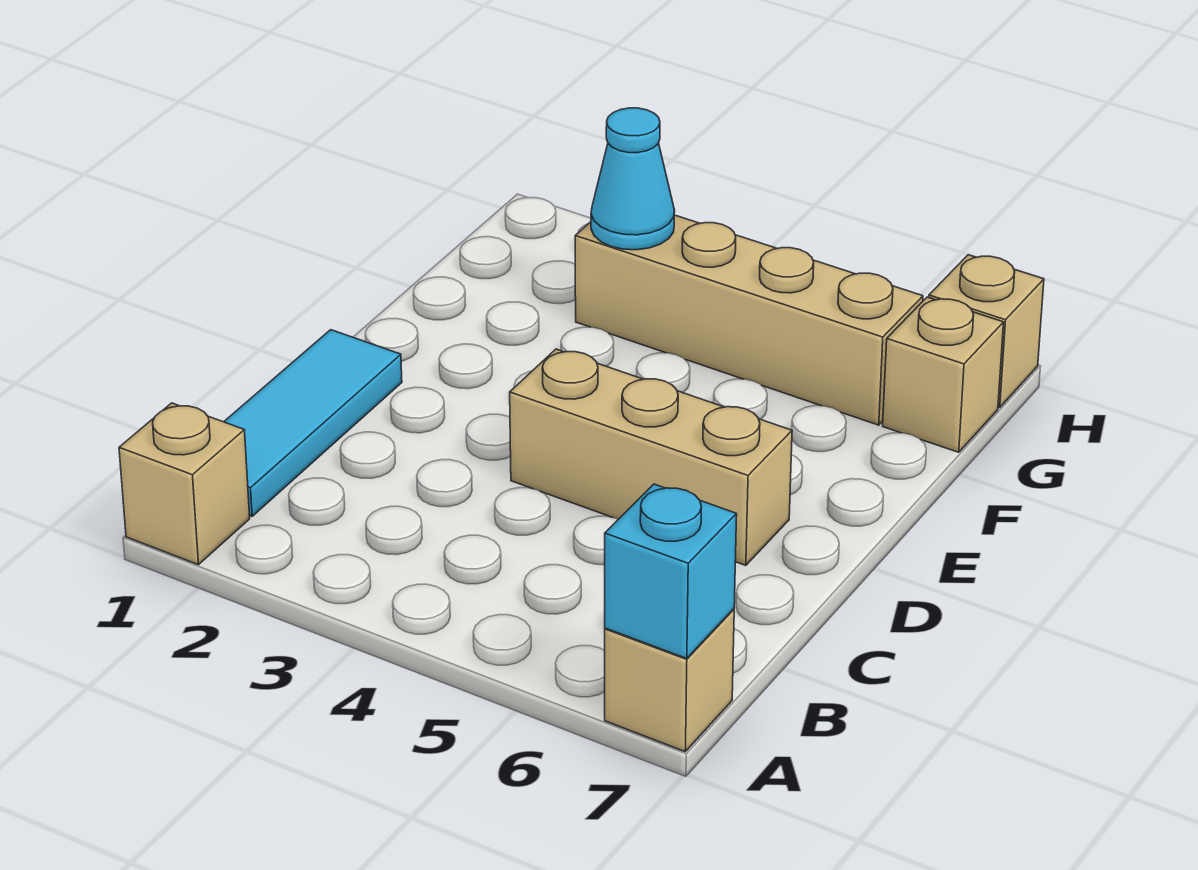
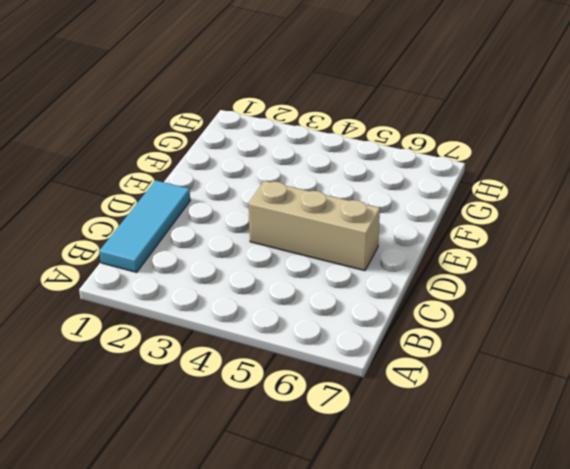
none -> tan 1x1 brick [119,403,250,565]
none -> tan 1x1 brick [605,609,734,751]

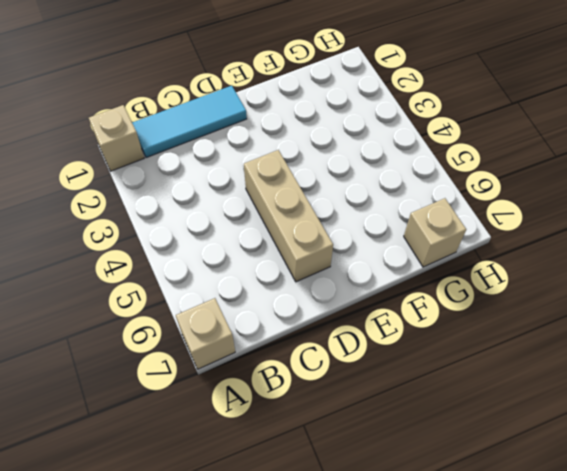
none -> tan 1x4 brick [575,215,923,425]
none -> tan 1x1 brick [929,255,1044,407]

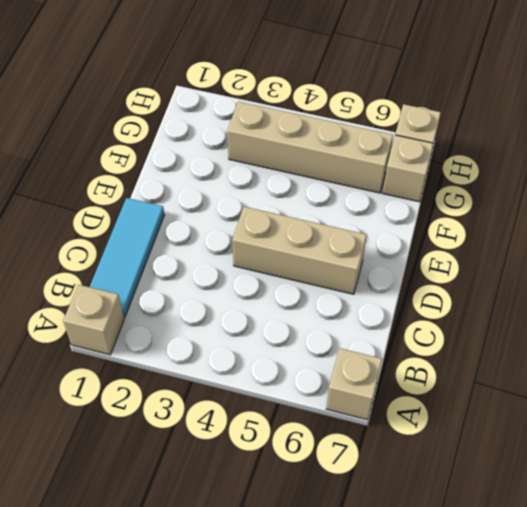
none -> cyan 1x1 brick [605,484,737,659]
none -> cyan 1x1 cone [591,108,675,250]

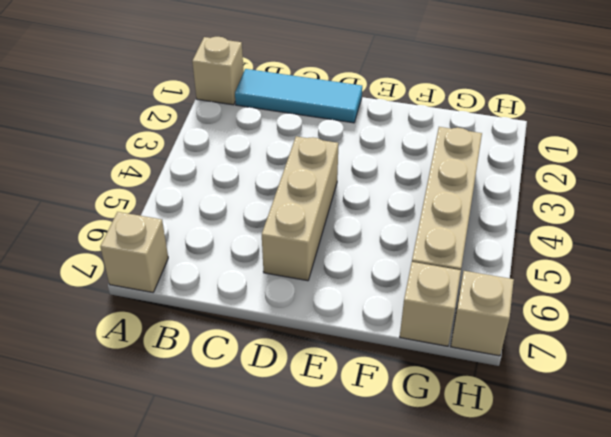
none -> cyan 1x1 brick [605,484,737,659]
none -> cyan 1x1 cone [591,108,675,250]

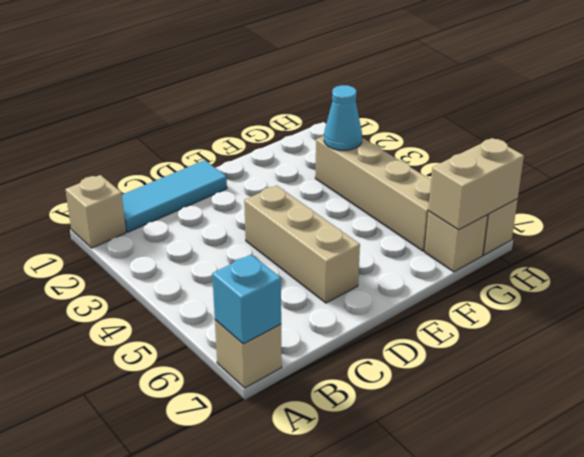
tan 1x2 brick [428,138,524,230] -> none

